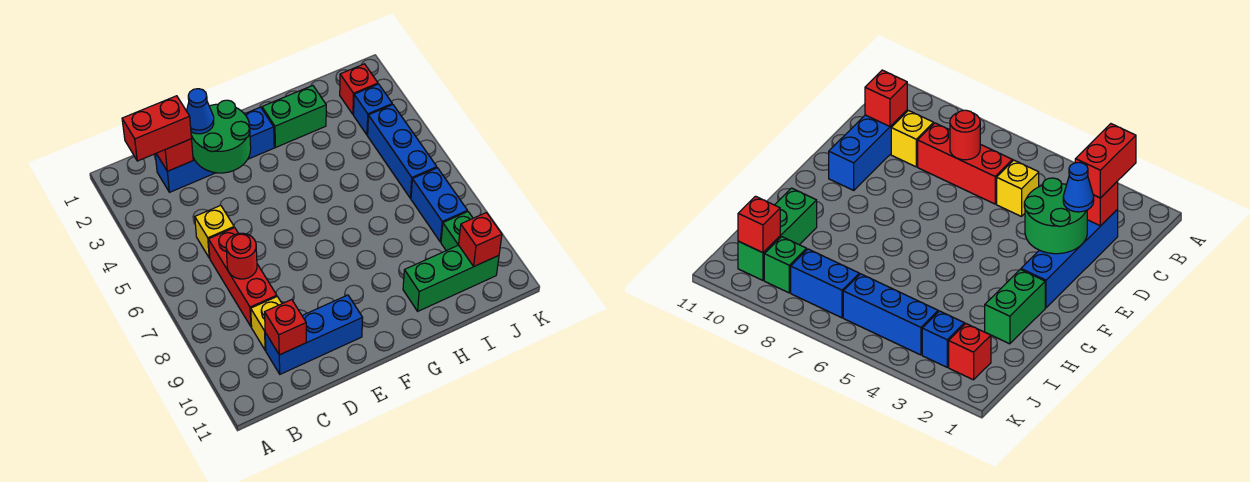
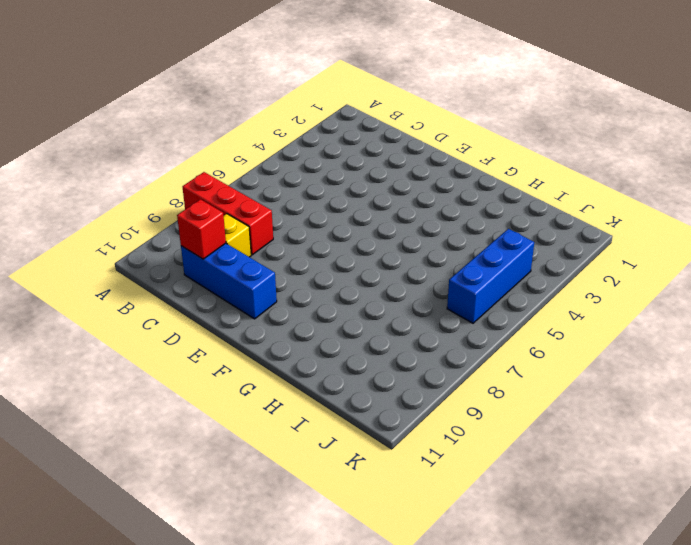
red 1x3 brick [183,172,273,255] -> red 1x3 brick turned to [208,228,277,327]
none -> blue 1x4 brick [155,107,274,192]
none -> yellow 1x1 brick [195,205,234,258]
none -> green 1x2 brick [262,86,326,147]

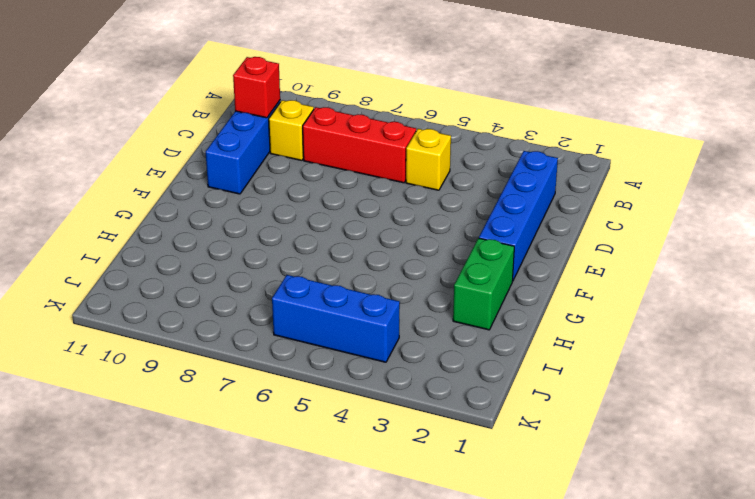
none -> green 1x3 brick [403,245,499,311]
none -> red 1x1 brick [340,64,378,115]
none -> blue 1x1 brick [354,84,392,135]

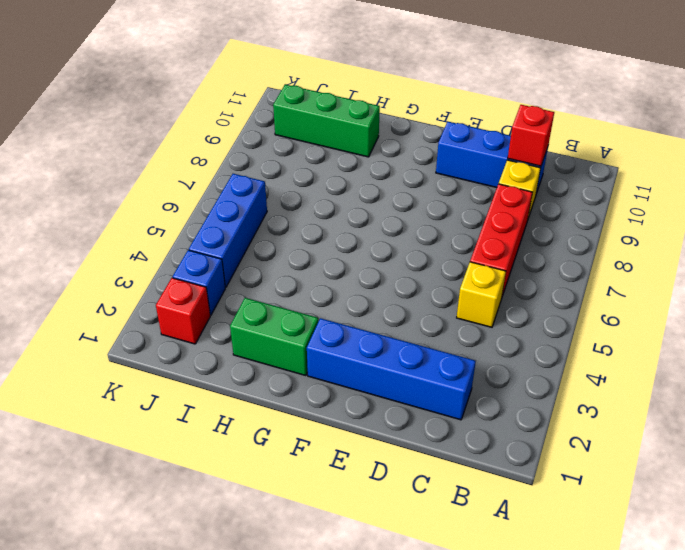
none -> blue 1x2 brick [411,168,467,242]
none -> green 1x1 brick [441,212,473,251]
none -> red 1x1 brick [156,139,193,171]

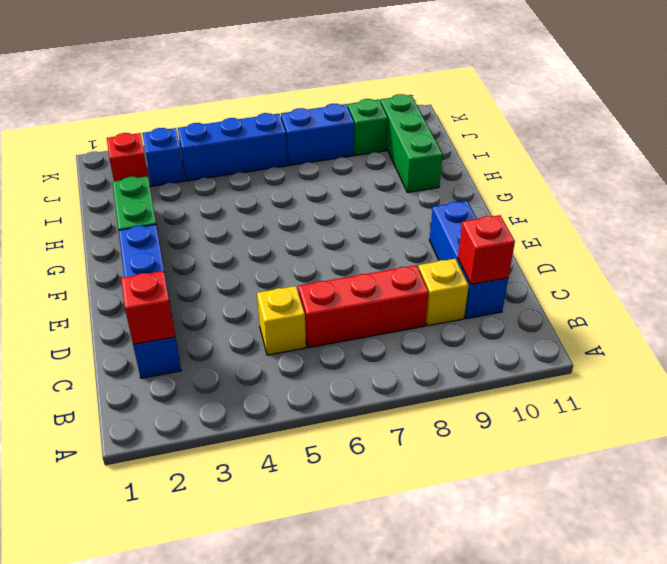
none -> red 1x1 round brick [226,233,257,279]
none -> green 2x2 round brick [191,100,251,173]
none -> red 1x1 brick [459,213,502,266]

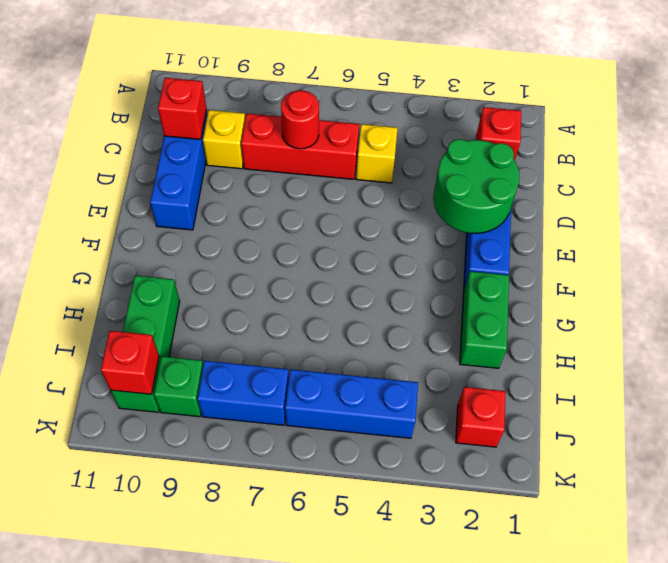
none -> blue 1x1 brick [354,84,392,135]
none -> red 1x2 brick [122,96,191,161]
none -> blue 1x1 cone [187,89,214,134]

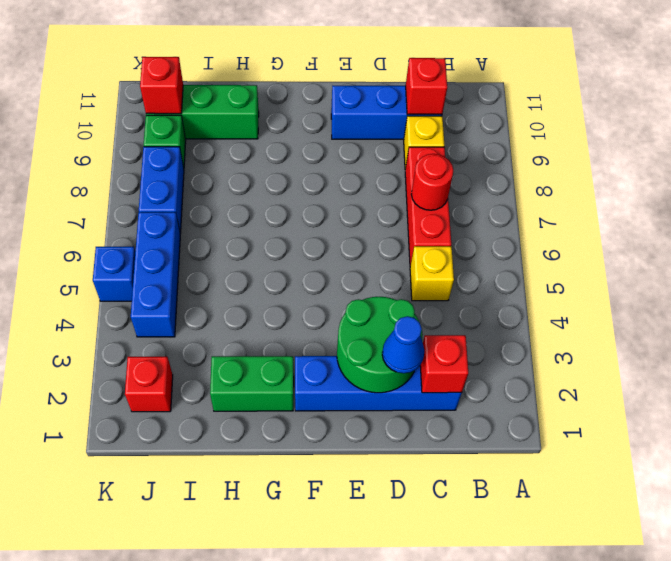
blue 1x1 brick [93,246,135,301] -> blue 1x1 brick moved to [354,84,392,135]
none -> red 1x2 brick [122,96,191,161]

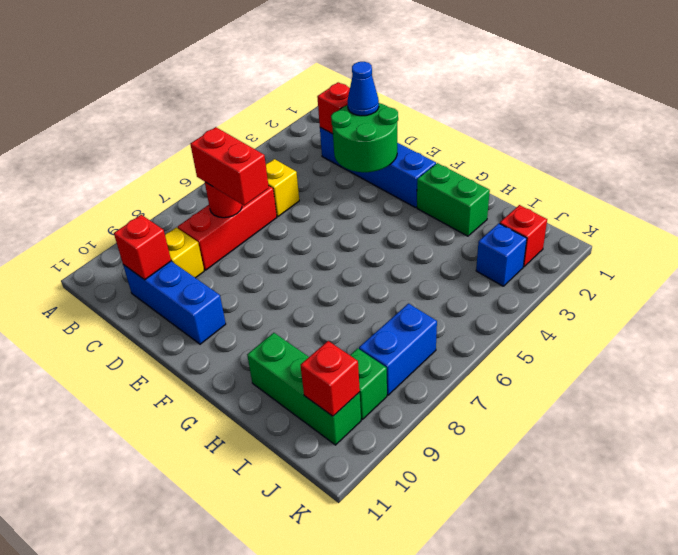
red 1x2 brick [190,127,269,206] -> red 1x2 brick moved to [122,96,191,161]
none -> blue 1x3 brick [368,105,437,198]

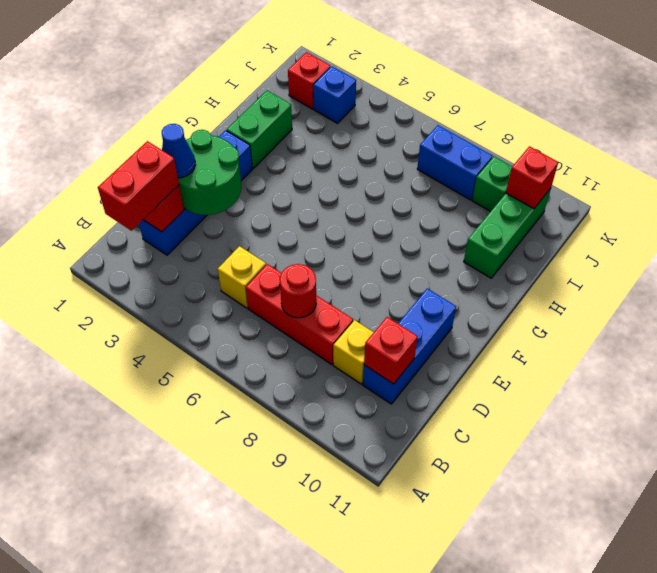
none -> blue 1x3 brick [368,105,437,198]

